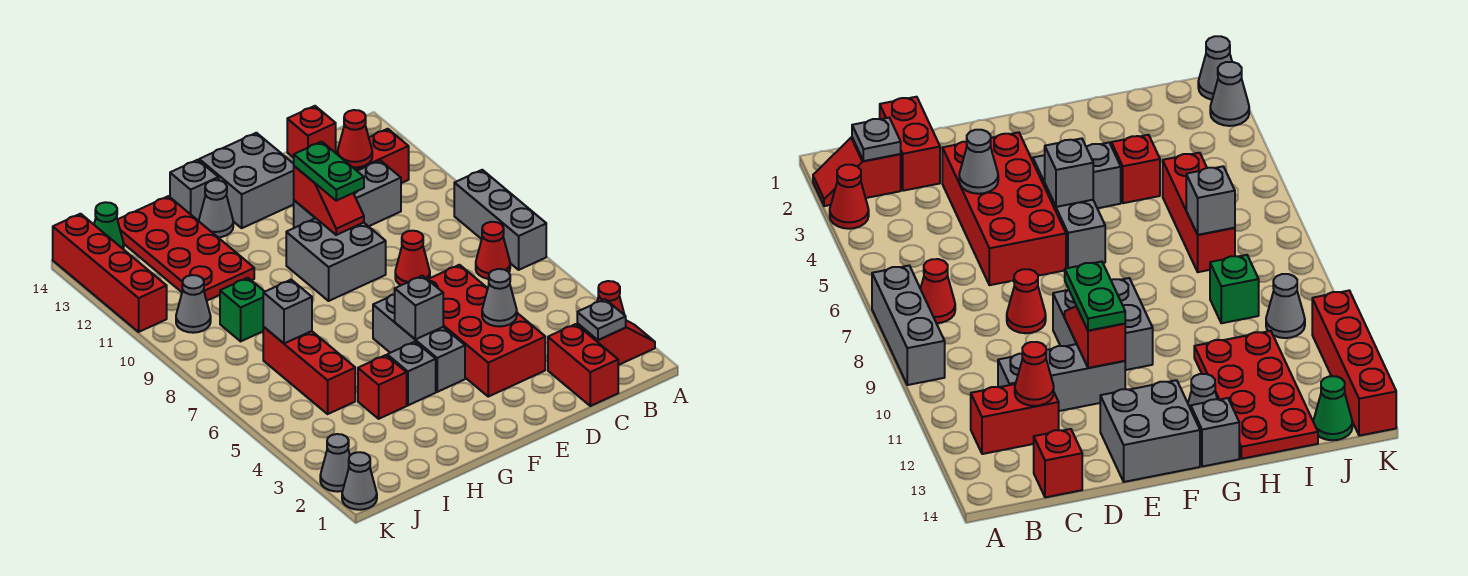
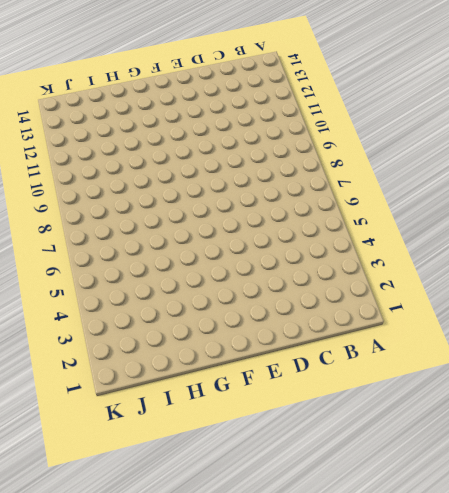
none -> red 1x2 slope [577,321,655,365]
none -> red 1x1 cone [597,281,624,314]
none -> grey 1x3 brick [454,170,546,270]
none -> red 1x1 cone [476,222,510,279]

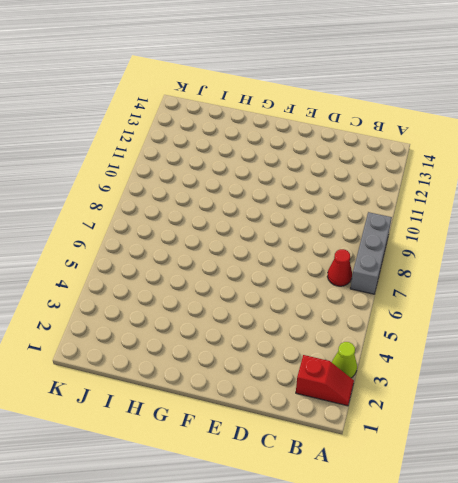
lime 1x1 cone [332,342,357,378] -> red 1x1 cone [597,281,624,314]
none -> red 1x2 brick [336,129,409,183]
none -> red 1x2 brick [548,324,618,406]
none -> grey 1x3 brick [294,160,401,228]
none -> red 1x1 brick [287,106,336,158]

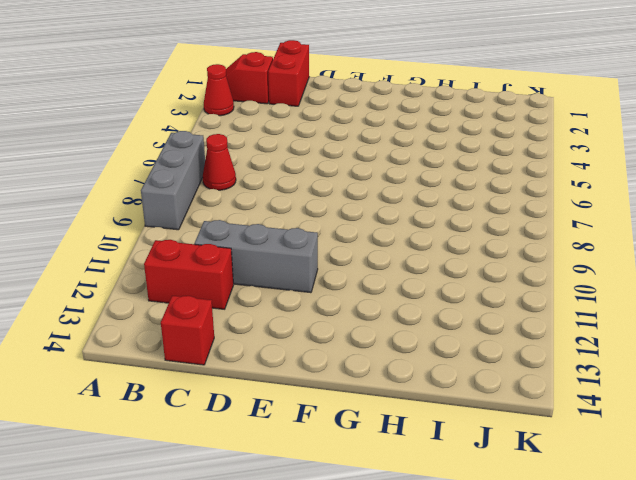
none -> red 2x4 brick [428,265,545,397]
none -> red 1x1 cone [395,231,430,285]
none -> grey 2x2 brick [286,218,386,301]
none -> grey 2x2 brick [199,133,294,228]

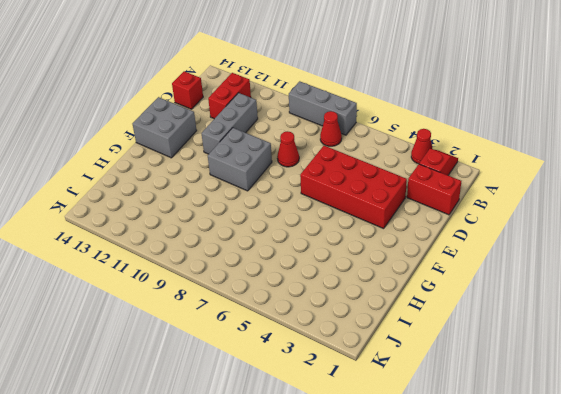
none -> grey 1x3 brick [373,294,465,392]
none -> grey 1x1 brick [387,342,436,405]
none -> grey 1x1 cone [199,180,233,237]
none -> grey 1x1 brick [170,160,219,220]

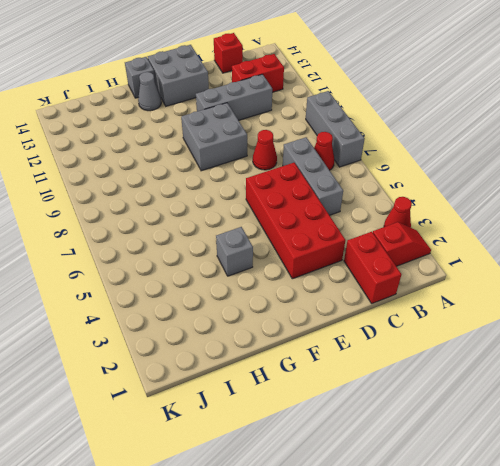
grey 1x3 brick [283,137,343,215] -> grey 1x3 brick moved to [373,294,465,392]
none -> red 1x1 brick [358,355,407,419]
none -> red 2x4 plate [117,196,254,301]
none -> red 1x3 brick [263,327,355,414]
none -> green 1x1 brick [220,278,265,341]

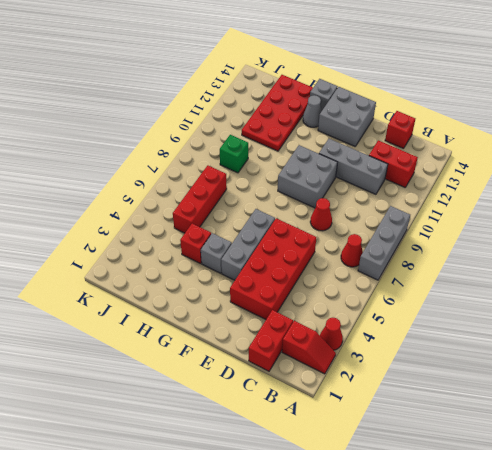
none -> grey 1x1 cone [176,275,211,333]
none -> green 1x1 cone [94,202,124,249]
none -> grey 1x1 cone [342,452,377,510]
none -> grey 1x1 cone [320,434,350,492]

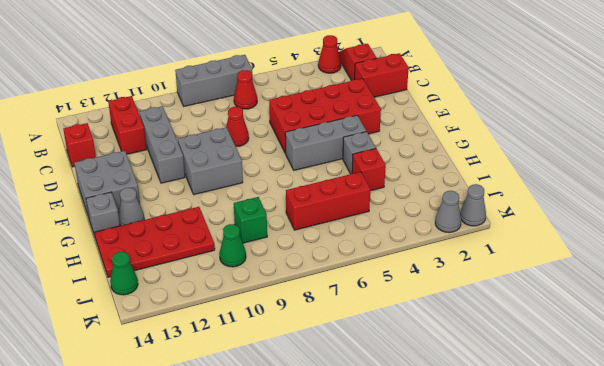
green 1x1 cone [219,224,246,267] -> grey 1x1 cone [176,275,211,333]
none -> red 1x4 brick [53,214,167,332]
none -> grey 1x1 plate [577,299,626,340]
none -> red 1x1 cone [338,110,372,168]
none -> grey 1x1 cone [482,269,517,327]

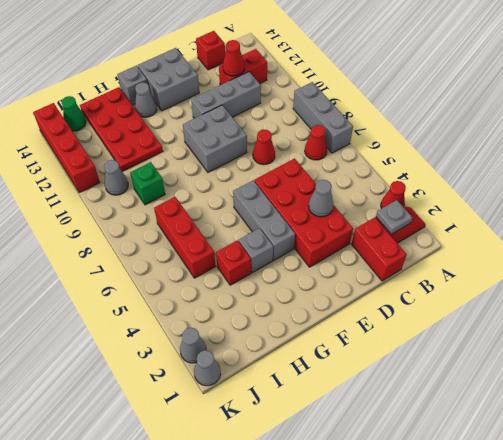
none -> red 1x2 slope [294,166,364,235]
none -> grey 1x1 brick [395,276,443,339]
none -> grey 1x1 brick [263,280,312,344]
none -> green 1x2 plate [294,142,364,201]

